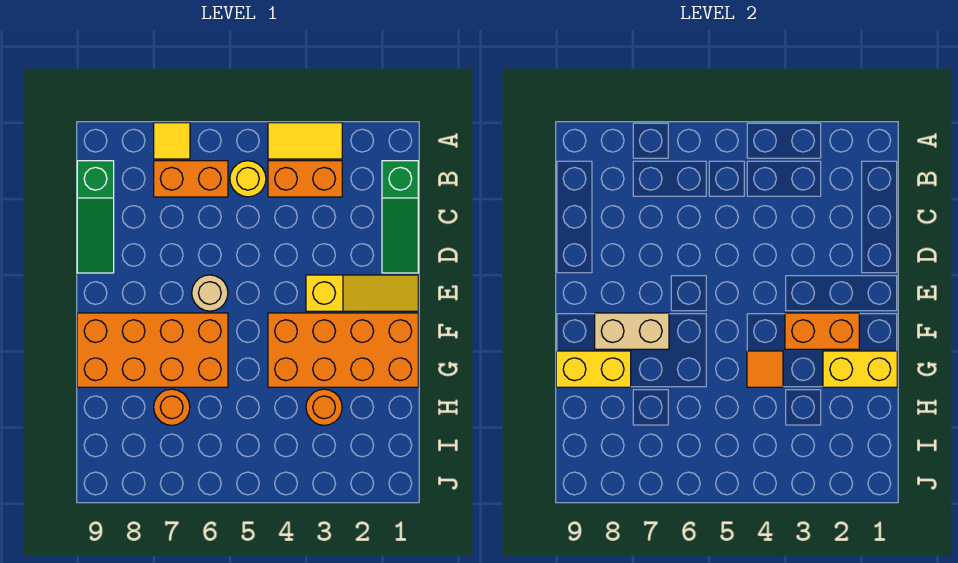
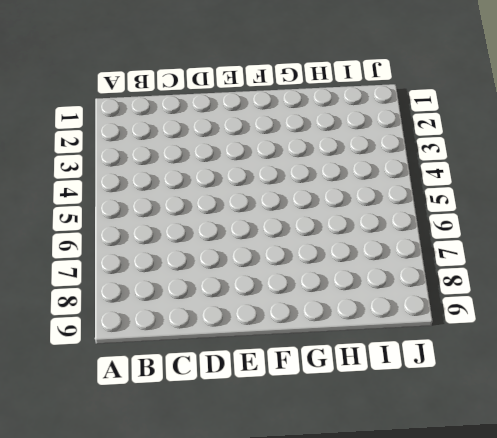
none -> yellow 1x2 tile [268,123,342,159]
none -> yellow 1x1 tile [154,123,190,159]
none -> green 1x3 slope [382,161,418,273]

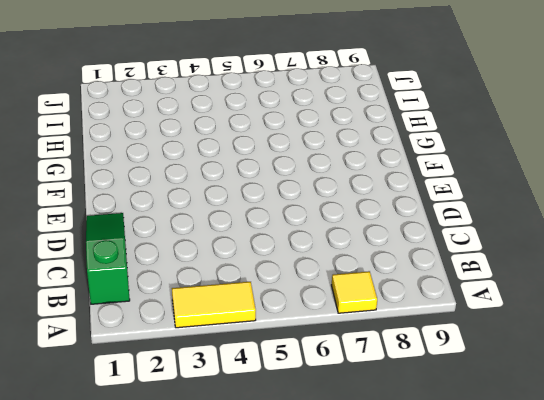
none -> orange 1x2 brick [268,161,342,197]
none -> yellow 1x1 round brick [230,161,266,197]
none -> orange 1x2 brick [154,161,228,197]

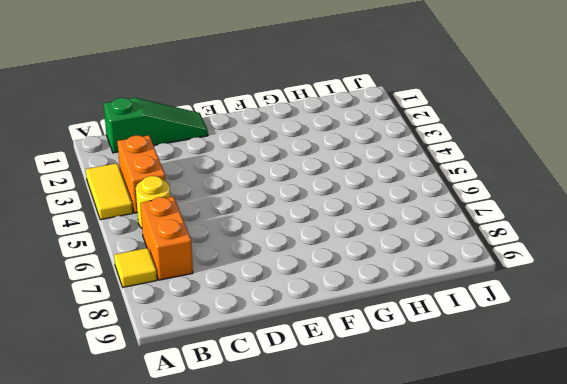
none -> green 1x3 slope [77,161,114,273]
none -> yellow 1x3 slope [306,275,418,311]
none -> tan 1x1 round brick [192,275,228,311]

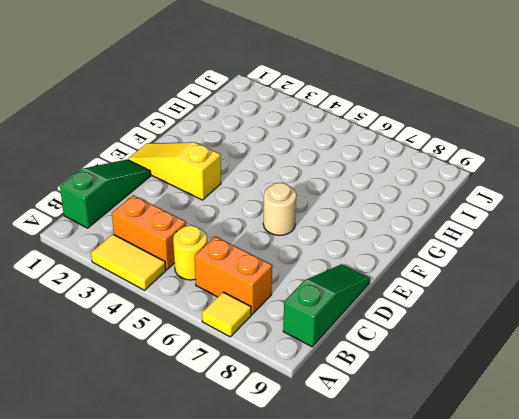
none -> orange 2x4 brick [268,313,418,387]
none -> orange 2x4 brick [77,313,228,387]
none -> orange 1x1 round brick [306,389,342,425]

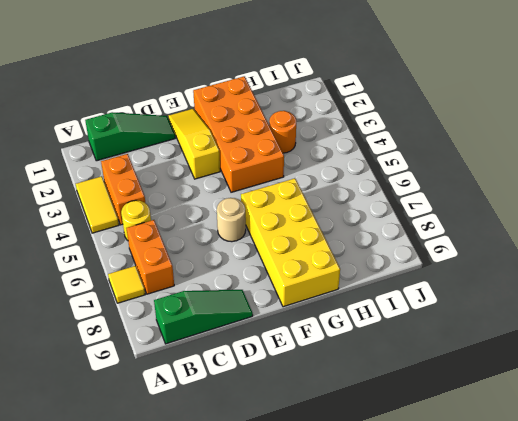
yellow 2x4 brick [241,178,340,307] -> orange 2x4 brick [77,313,228,387]
none -> orange 1x1 round brick [154,389,190,425]
none -> orange 1x2 brick [785,313,859,349]
none -> tan 1x2 brick [595,313,669,349]

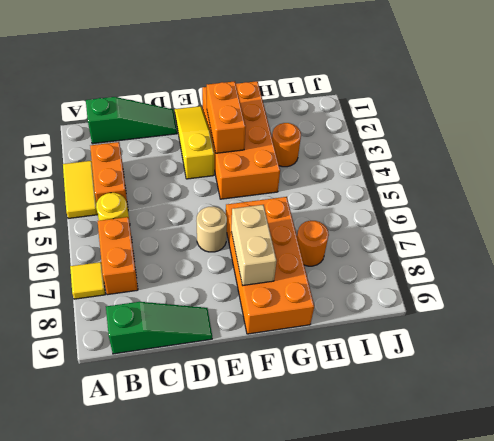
none -> yellow 1x2 brick [823,351,897,387]
none -> orange 1x1 tile [747,351,783,387]
none -> yellow 1x2 brick [556,351,631,387]

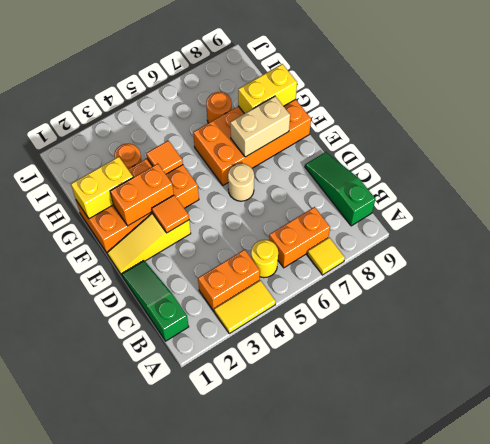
orange 1x1 tile [152,195,189,233] -> none

